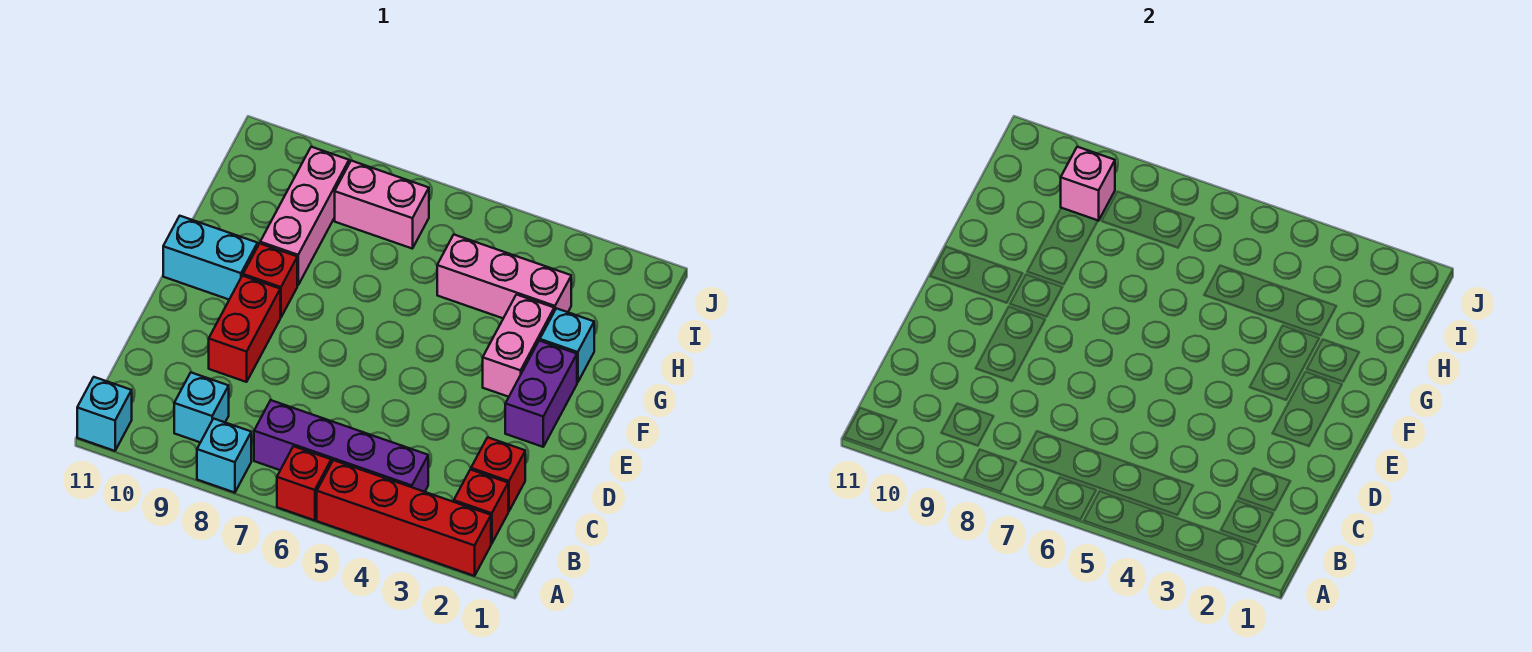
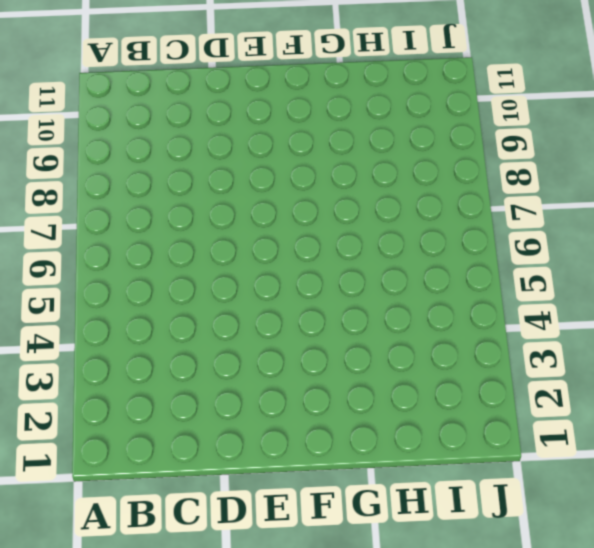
none -> red 1x4 brick [317,460,491,576]
none -> red 1x1 brick [277,446,331,520]
none -> cyan 1x1 brick [197,419,251,493]

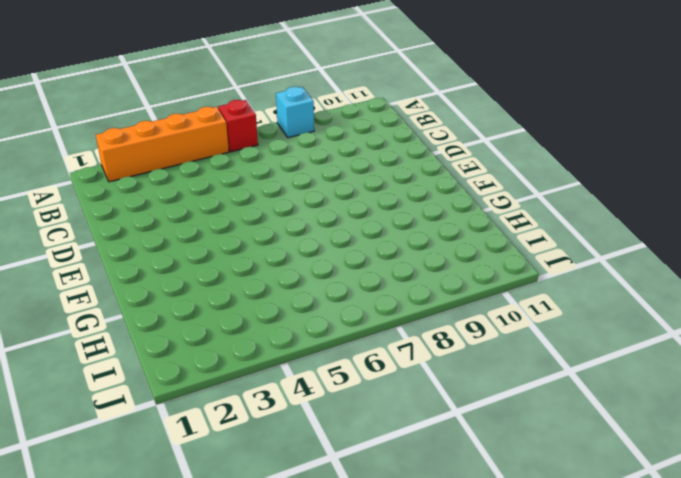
orange 1x4 brick [96,107,229,182] -> red 1x4 brick [317,460,491,576]
none -> cyan 1x1 brick [77,377,132,451]
none -> red 1x1 brick [454,470,508,544]
none -> purple 1x4 brick [254,400,428,492]

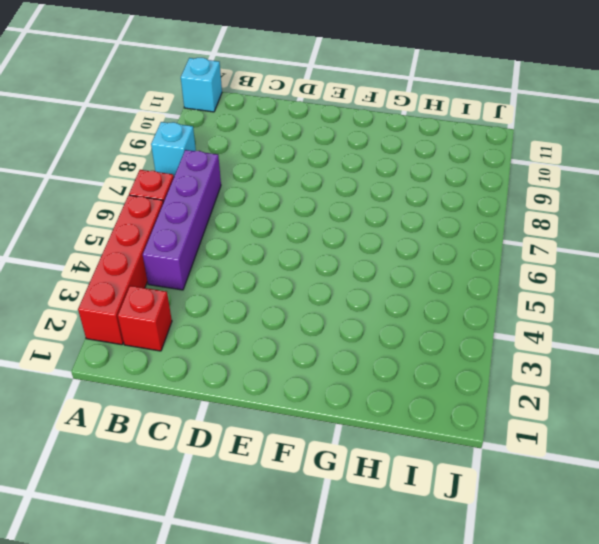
none -> cyan 1x1 brick [174,372,229,442]
none -> red 1x1 brick [471,437,525,511]
none -> red 1x2 brick [209,276,280,382]

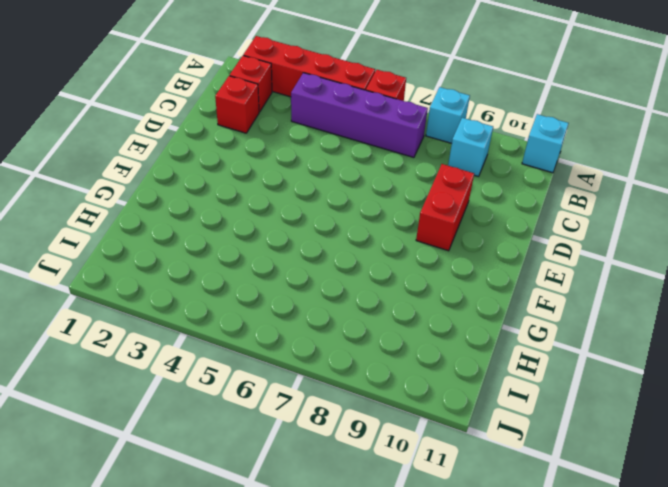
none -> purple 1x2 brick [505,341,577,447]
none -> pink 1x2 brick [483,295,554,397]
none -> red 1x1 brick [243,243,297,318]

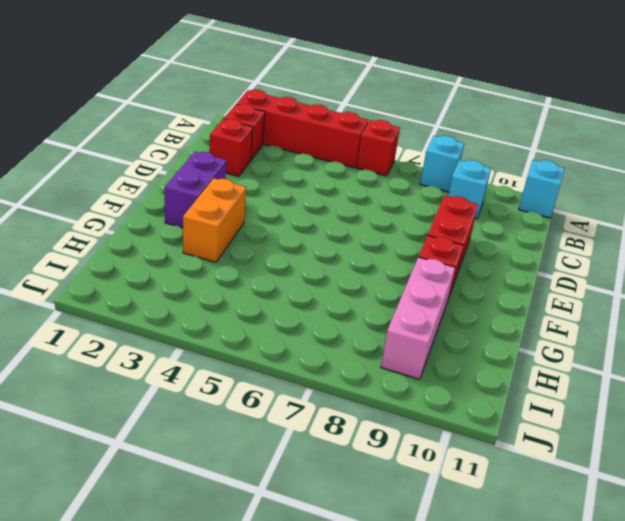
orange 1x2 brick [183,178,246,262] -> pink 1x2 brick [483,295,554,397]
none -> purple 1x4 brick [254,400,428,492]
none -> cyan 1x2 brick [163,216,258,299]
none -> cyan 1x1 brick [540,308,594,383]

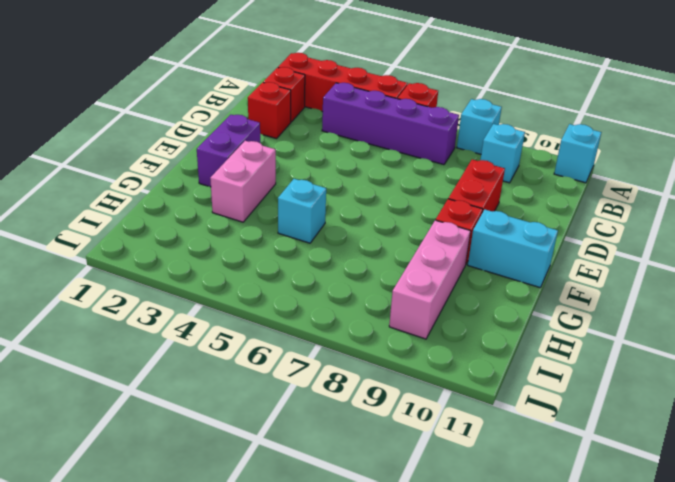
cyan 1x1 brick [278,179,326,243] -> cyan 1x1 brick moved to [540,308,594,383]
none -> pink 1x3 brick [437,235,571,318]
none -> pink 1x2 brick [335,161,429,249]
none -> pink 1x1 brick [1061,147,1115,221]

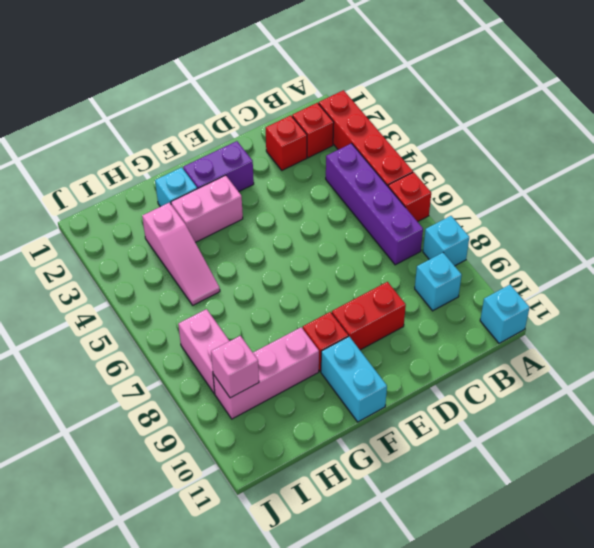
pink 1x3 slope [142,203,220,305] -> pink 1x3 brick [437,235,571,318]

